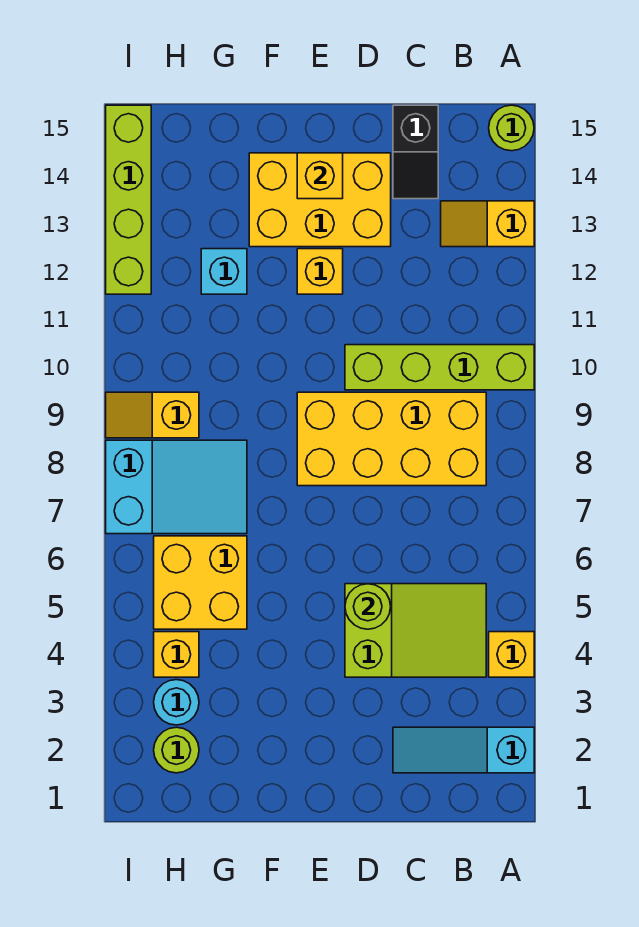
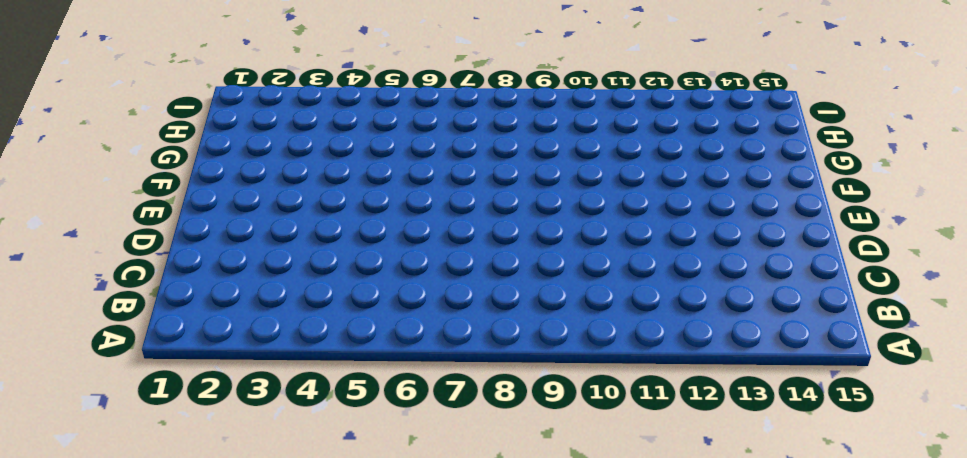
none -> cyan 1x3 slope [393,727,534,773]
none -> yellow 1x1 brick [489,632,534,677]
none -> lime 1x4 brick [345,345,534,390]

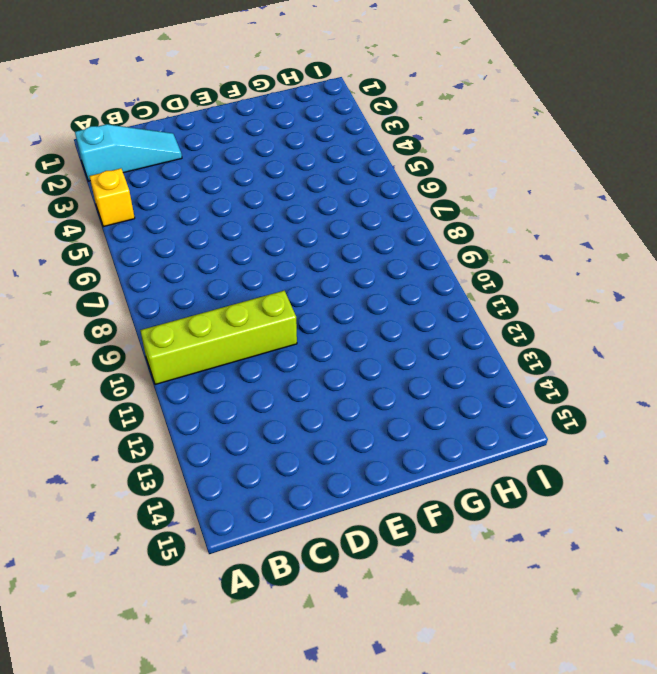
none -> yellow 1x2 slope [441,201,534,247]
none -> lime 1x1 round brick [489,105,534,151]
none -> lime 2x3 slope [345,584,486,677]

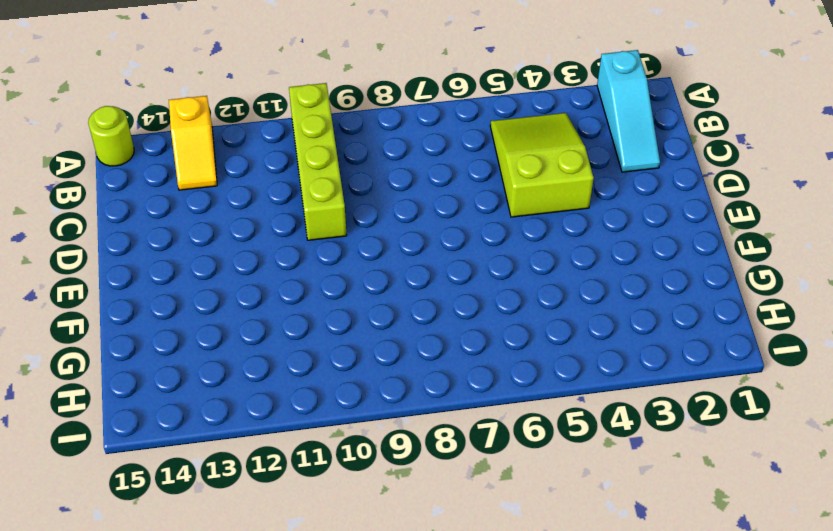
none -> yellow 1x1 brick [489,632,534,677]
none -> yellow 2x4 brick [297,392,486,486]
none -> black 1x2 slope [393,105,438,199]

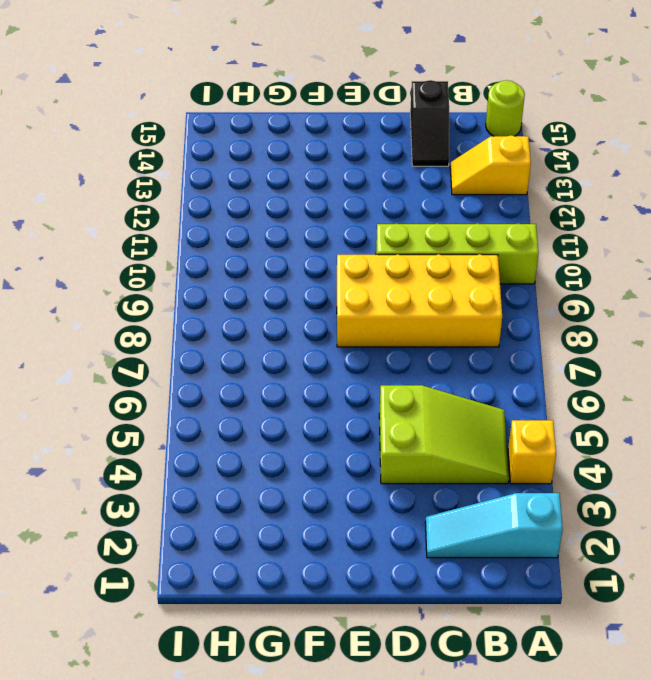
none -> yellow 2x3 brick [249,153,391,247]
none -> yellow 1x1 brick [297,249,343,294]
none -> yellow 2x2 brick [154,536,247,629]

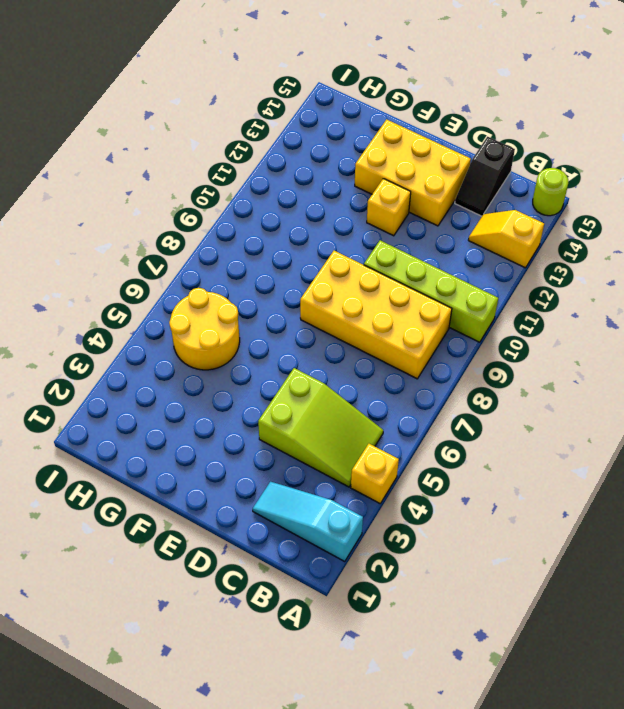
yellow 2x2 round brick [169,288,240,370] -> yellow 2x2 brick [154,536,247,629]
none -> cyan 2x3 slope [106,440,247,534]
none -> cyan 1x1 brick [201,249,247,294]
none -> lime 1x1 round brick [154,727,199,773]

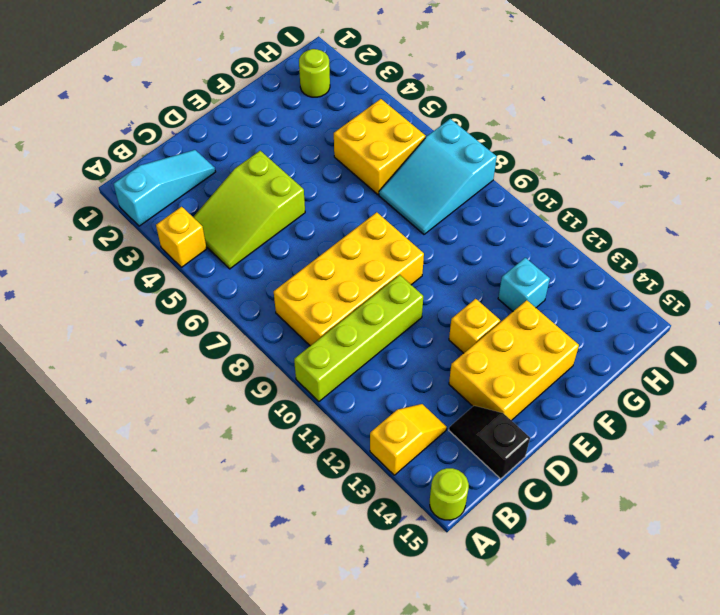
none -> cyan 1x1 round brick [154,680,199,725]
none -> yellow 1x1 brick [154,632,199,677]
none -> yellow 1x2 slope [106,392,199,438]

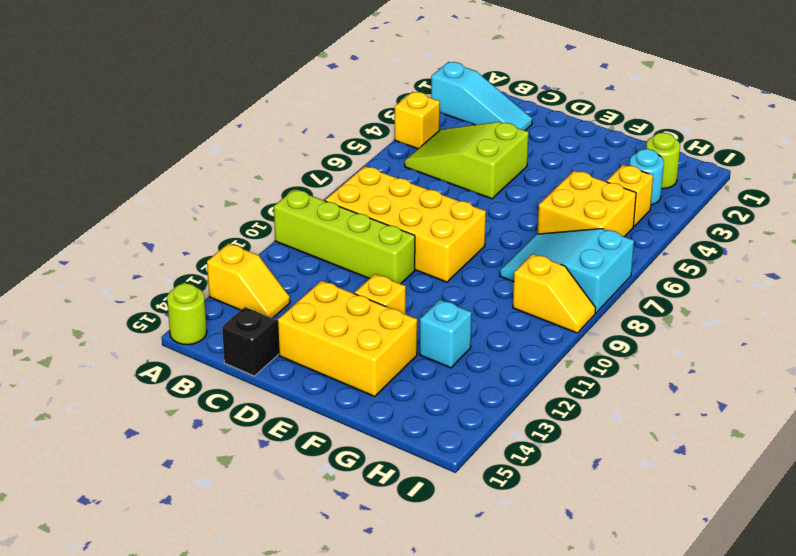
none -> lime 1x4 brick [106,105,151,294]
none -> lime 1x1 round brick [345,584,391,629]
none -> yellow 1x1 brick [297,153,343,199]

